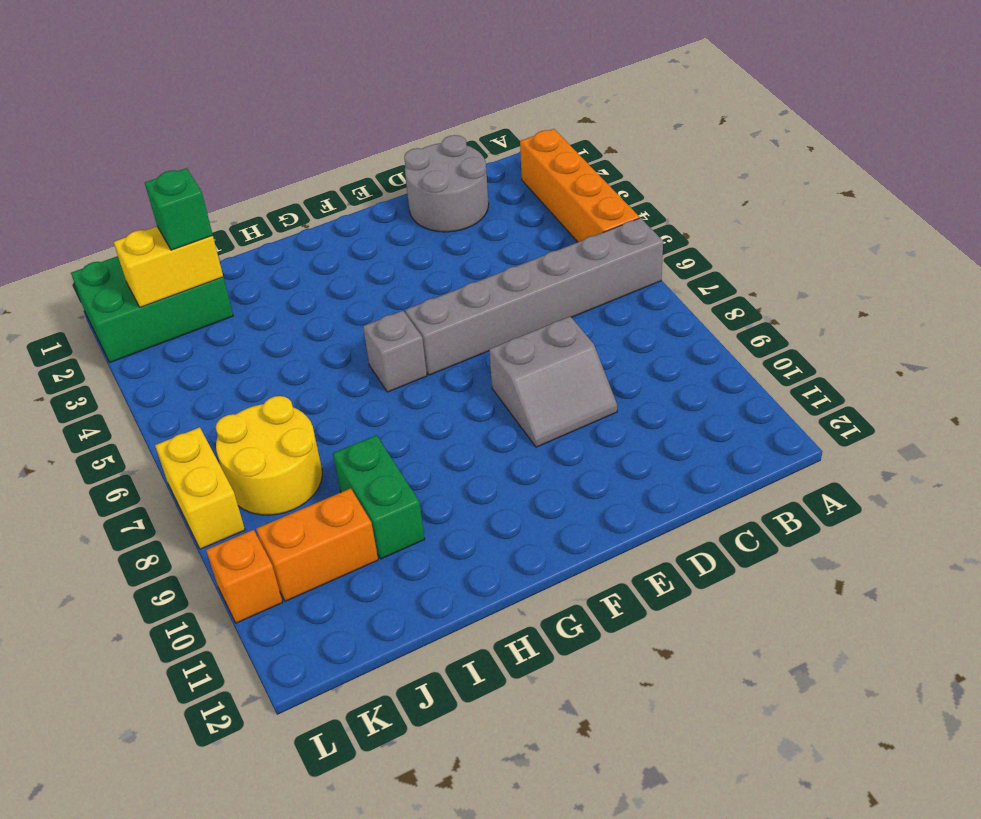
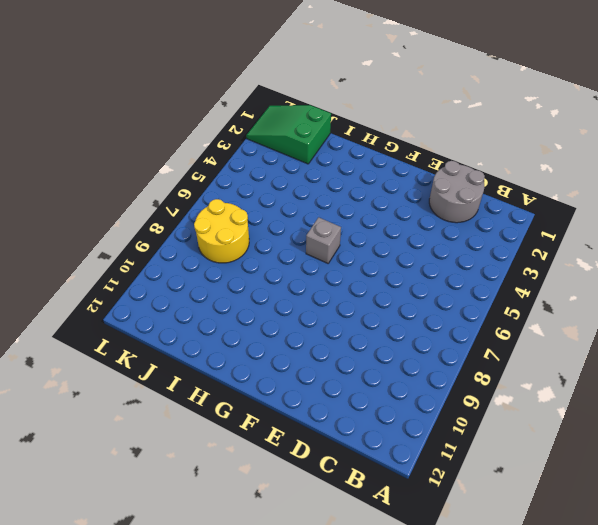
green 2x3 slope [246,105,331,164] -> green 2x3 brick [71,256,233,362]
none -> orange 1x4 brick [520,129,640,242]
none -> grey 1x6 brick [405,218,663,375]
none -> grey 2x2 slope [489,316,617,447]

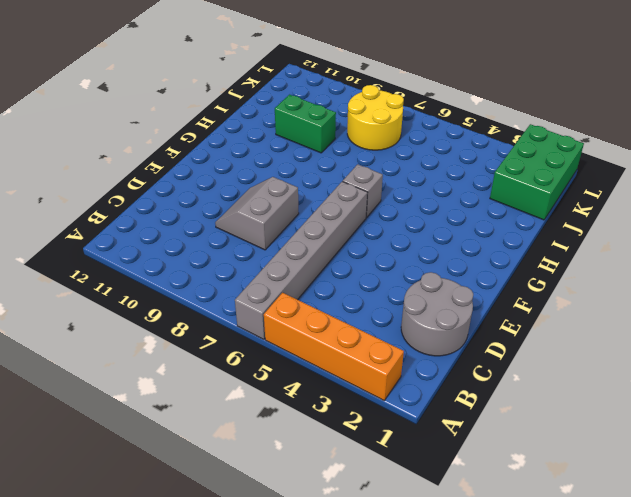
none -> orange 1x2 brick [256,488,378,601]
none -> yellow 1x2 brick [155,427,245,549]
none -> orange 1x1 brick [206,530,283,623]

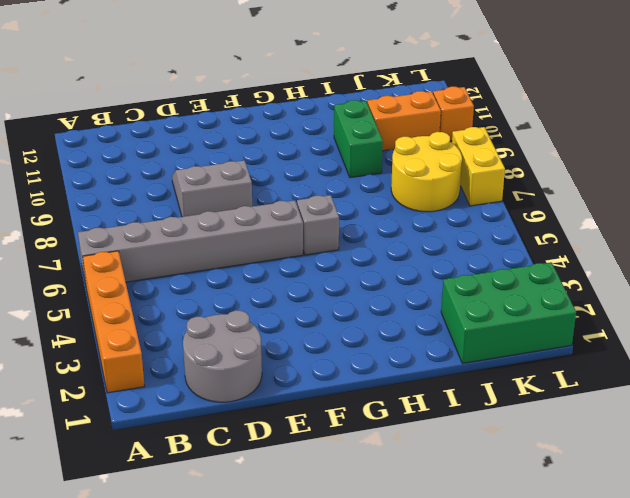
none -> yellow 1x2 brick [114,227,223,307]
none -> green 1x1 brick [145,168,213,250]

